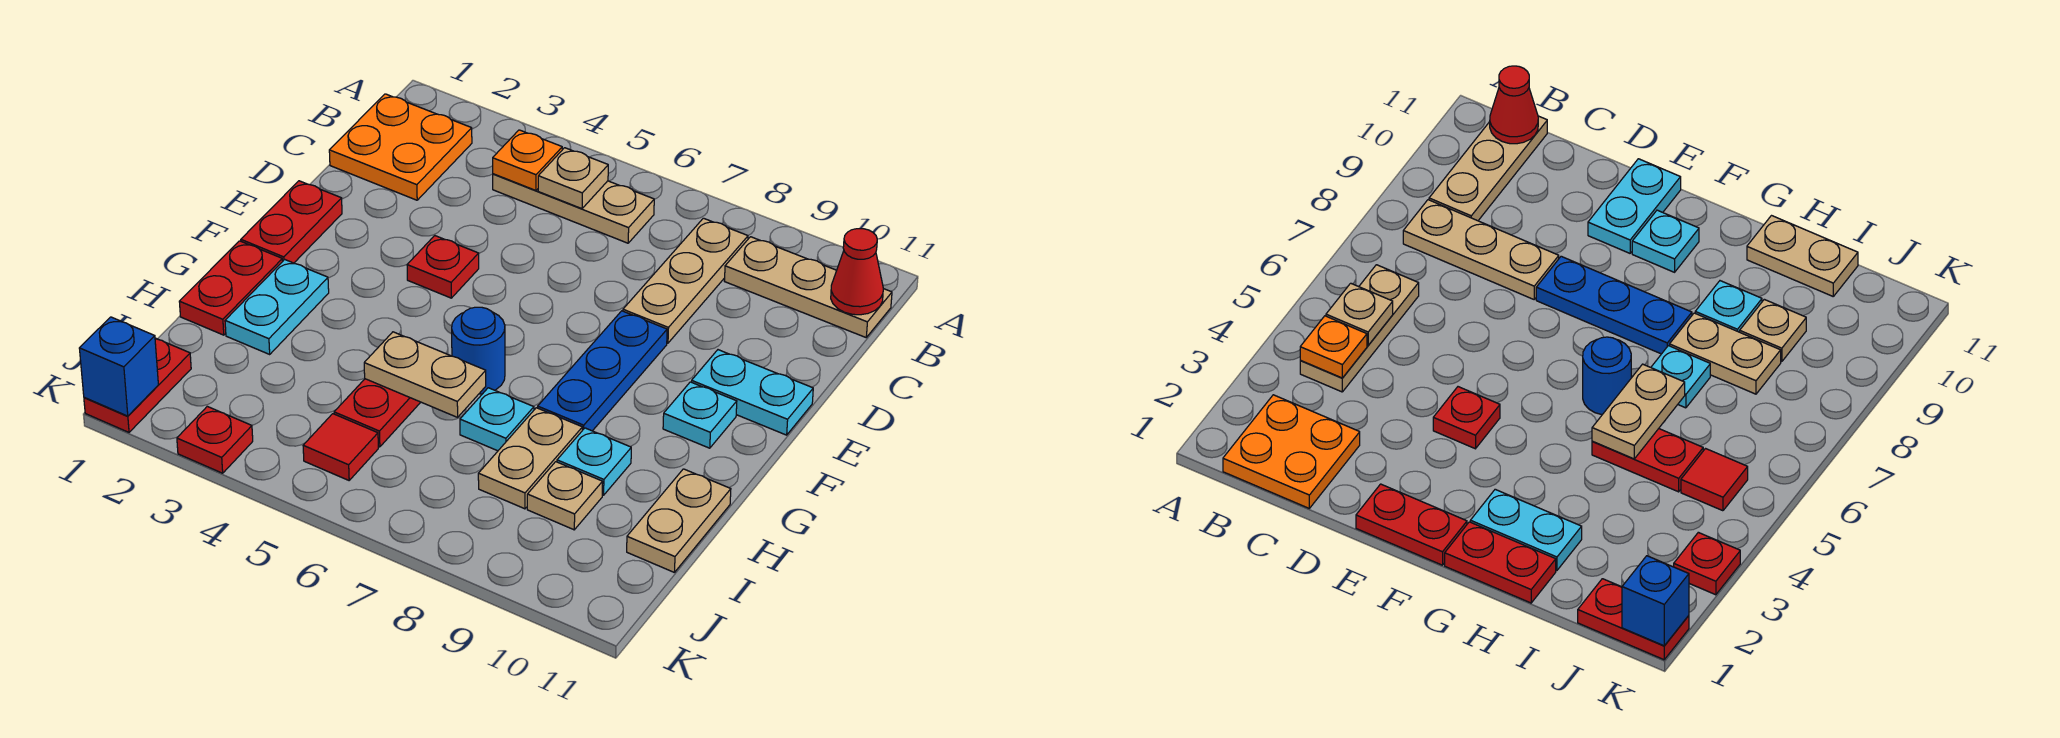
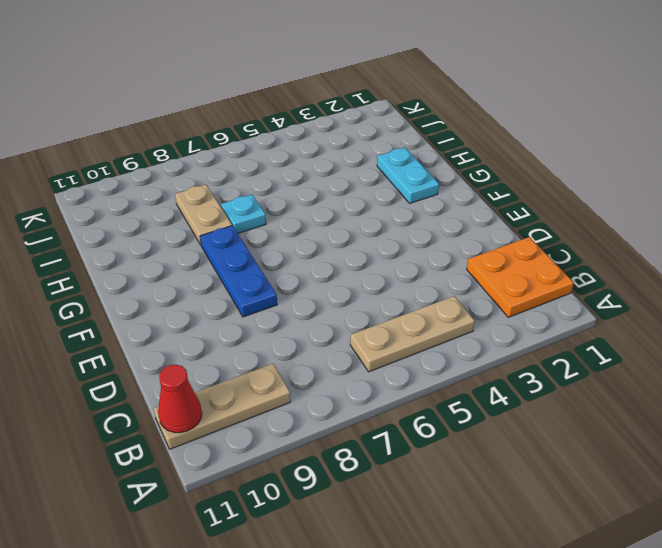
none -> tan 1x3 plate [623,218,748,343]
none -> red 1x2 plate [241,181,342,263]
none -> red 1x1 plate [407,236,479,298]

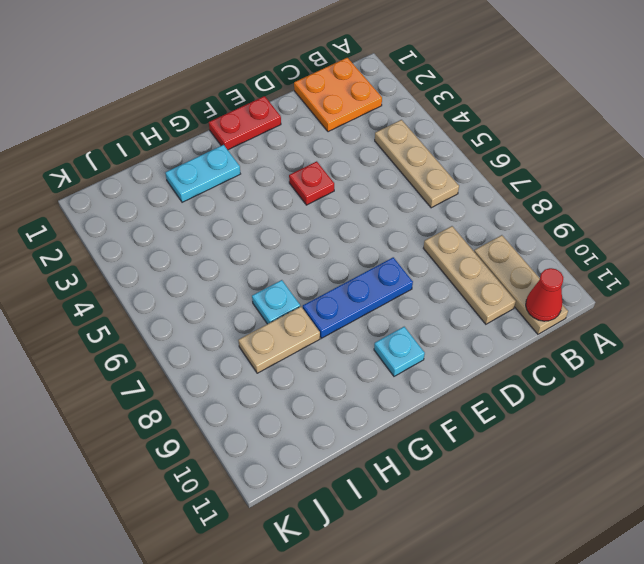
tan 1x3 plate [423,226,516,324] -> tan 1x3 plate turned to [623,218,748,343]
none -> cyan 1x2 plate [692,350,813,435]
none -> red 1x2 plate [179,241,283,335]
none -> blue 1x1 round brick [452,307,505,394]

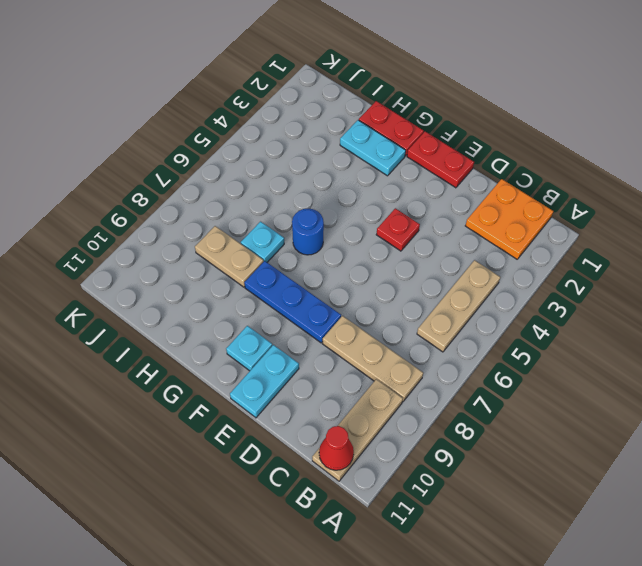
none -> red 1x2 plate [334,379,420,447]
none -> cyan 1x1 plate [557,428,631,495]
none -> tan 1x2 plate [627,469,731,573]

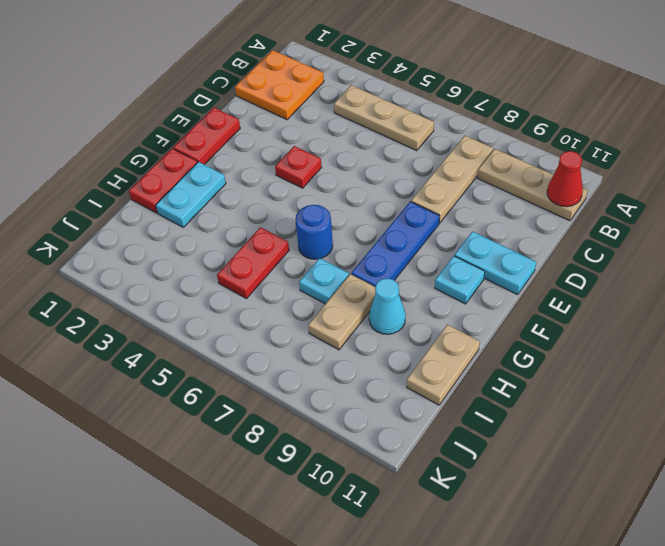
cyan 1x1 cone [369,278,406,334] -> cyan 1x1 plate [557,428,631,495]
none -> tan 1x1 plate [527,462,603,530]
none -> red 1x2 plate [84,338,191,432]
none -> red 1x1 tile [303,414,378,480]

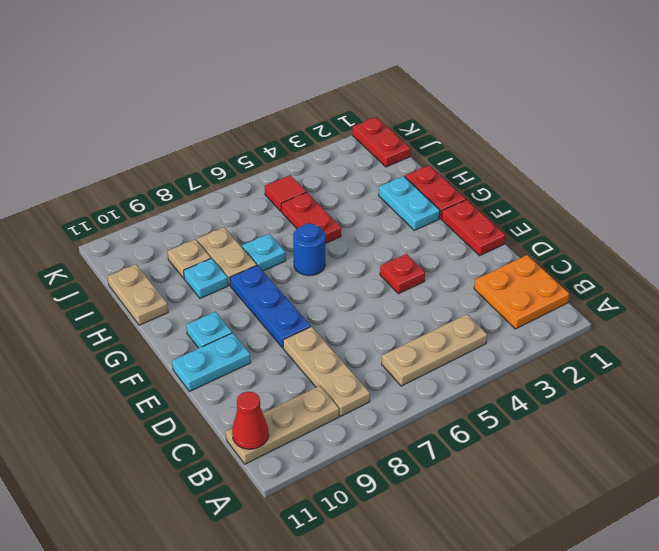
none -> red 1x1 plate [177,406,253,473]
none -> orange 1x1 plate [493,130,562,190]
none -> tan 1x1 plate [538,148,608,209]

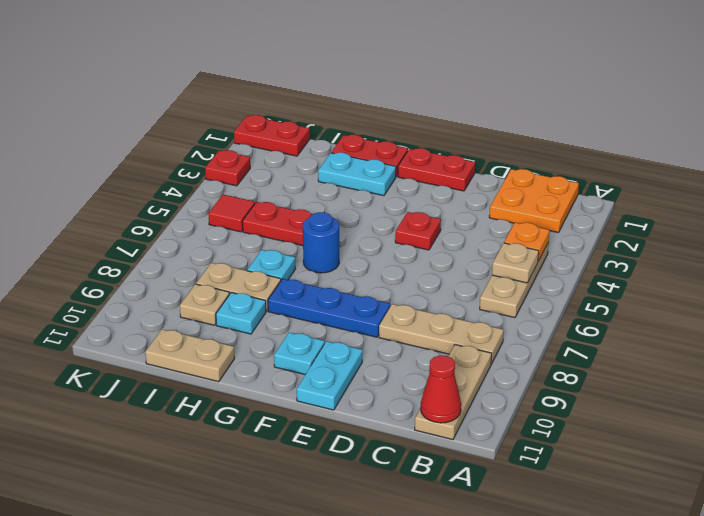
none -> tan 1x2 plate [364,332,486,417]
none -> blue 1x1 brick [79,317,158,416]

